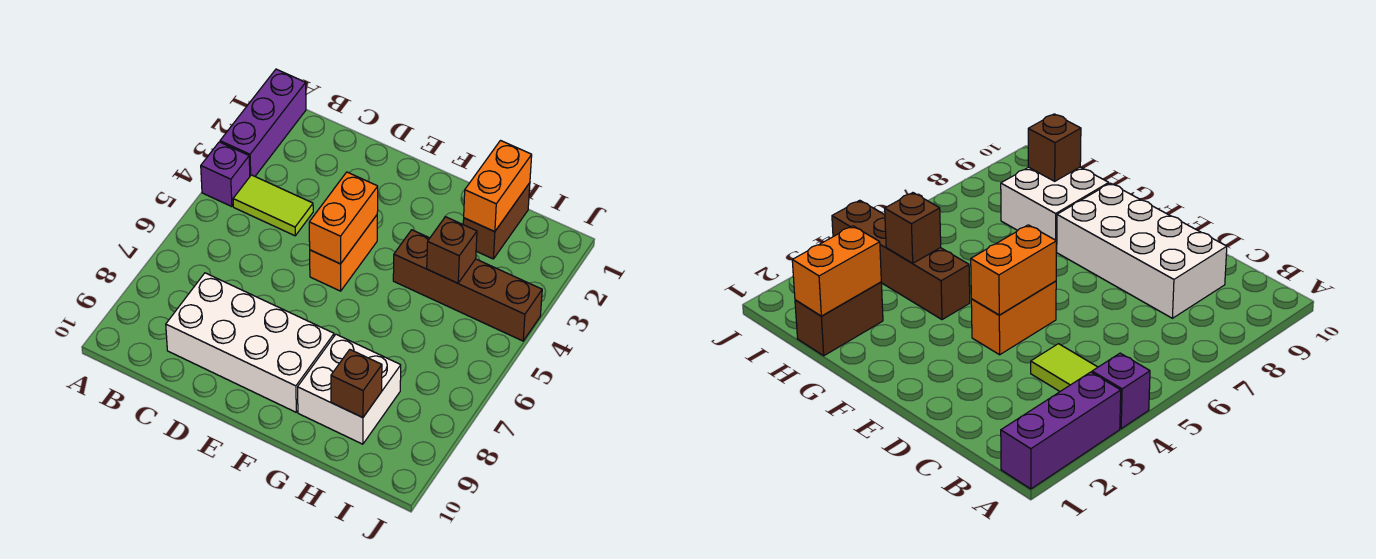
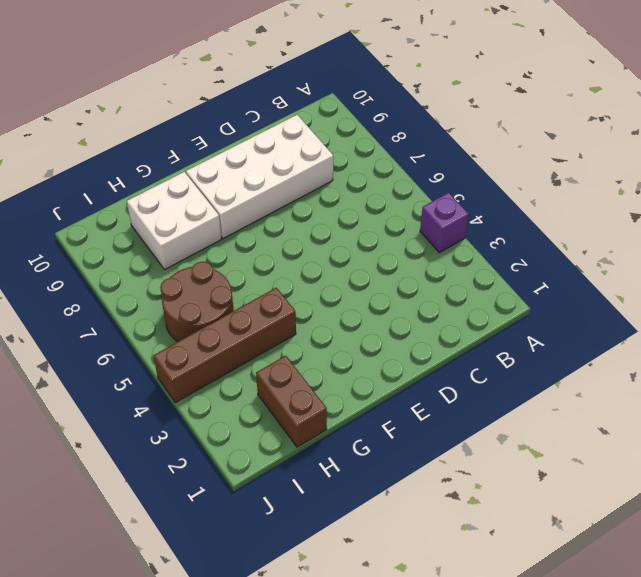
brown 2x2 round brick [160,261,234,342] -> none
none -> purple 1x3 brick [220,69,306,176]
none -> lime 1x2 tile [233,175,313,236]
none -> orange 1x2 brick [310,215,377,291]

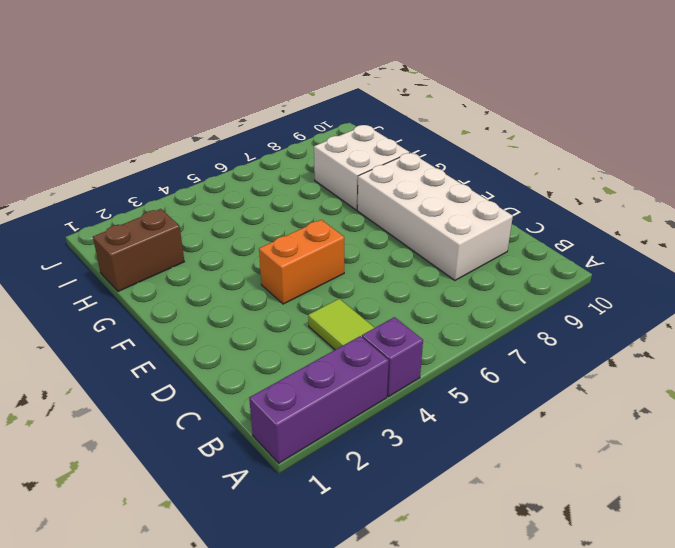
none -> brown 1x4 brick [393,230,542,341]
none -> orange 1x2 brick [309,172,378,264]
none -> orange 1x2 brick [464,141,532,232]

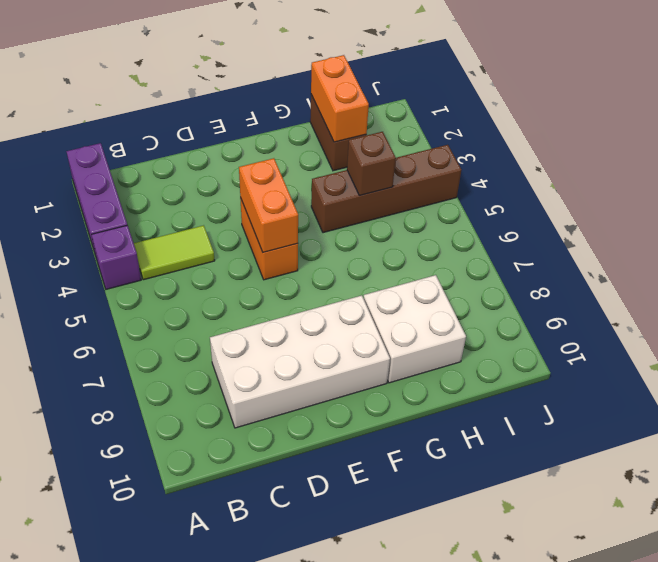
none -> brown 1x1 brick [331,350,382,418]

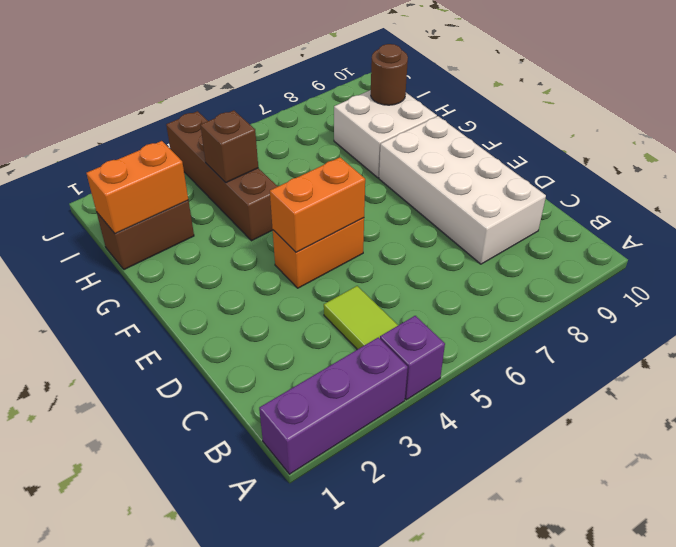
brown 1x1 round brick [371,44,408,105] -> brown 1x1 brick [331,350,382,418]

